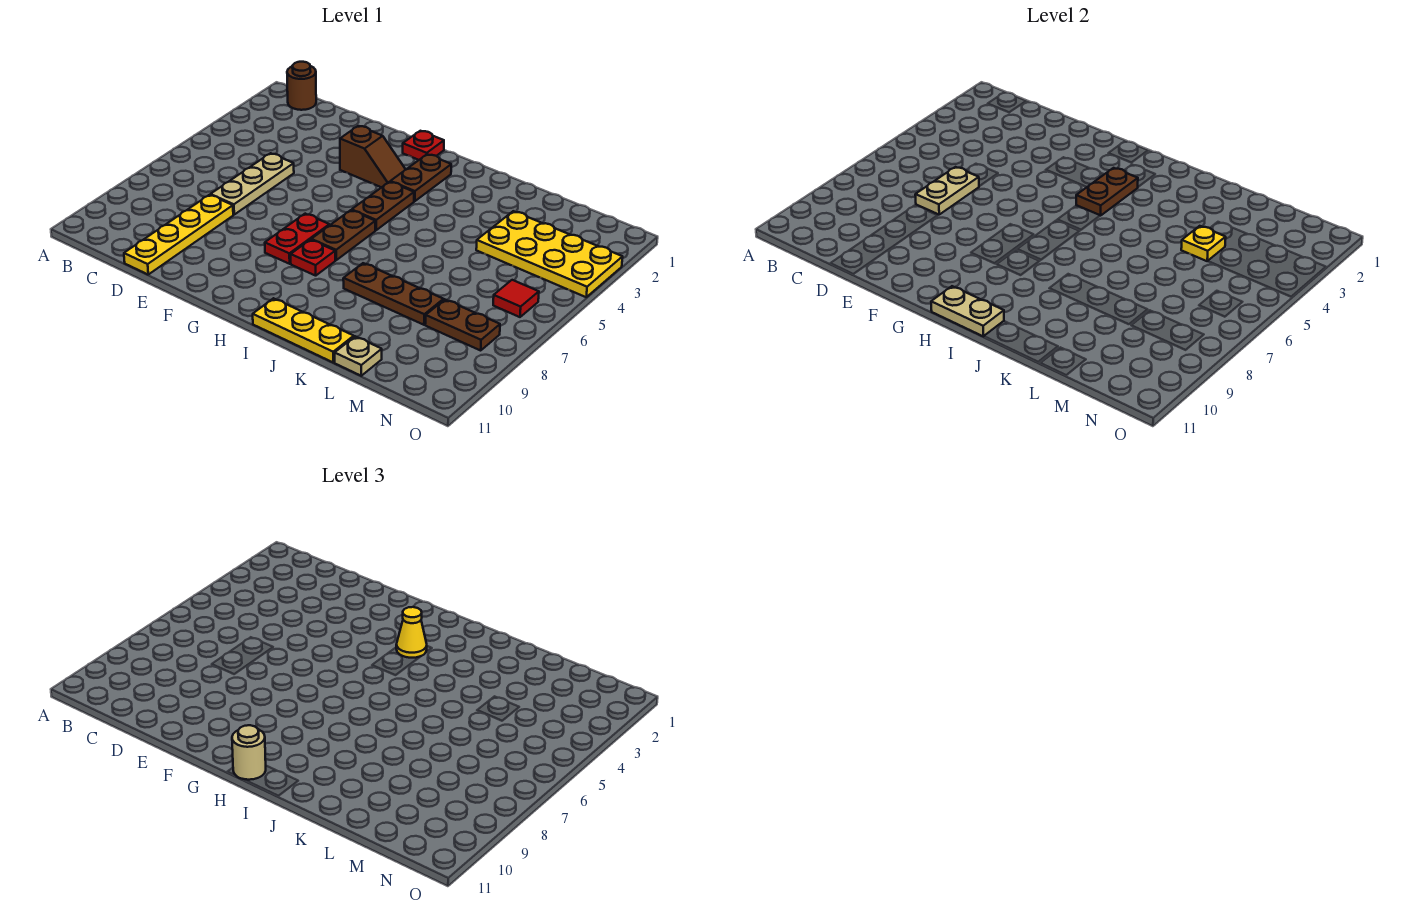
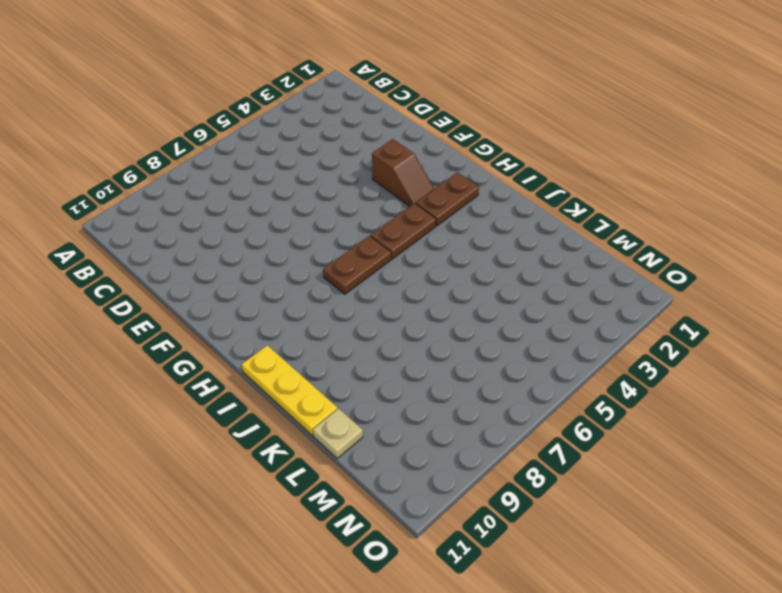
none -> brown 1x1 round brick [287,62,316,110]
none -> tan 1x3 plate [210,153,294,214]
none -> yellow 1x4 plate [124,195,233,274]

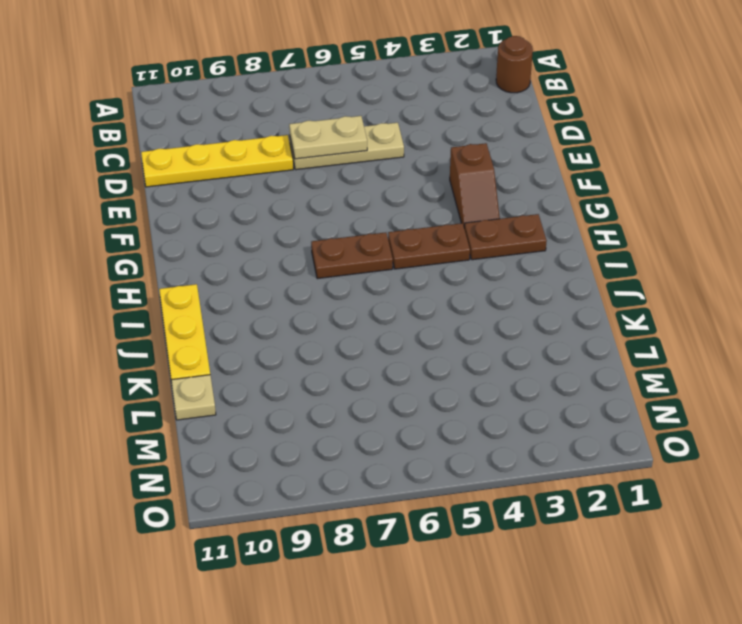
none -> red 1x1 plate [403,131,444,160]
none -> red 1x2 plate [265,214,329,264]
none -> red 1x1 plate [291,240,335,276]

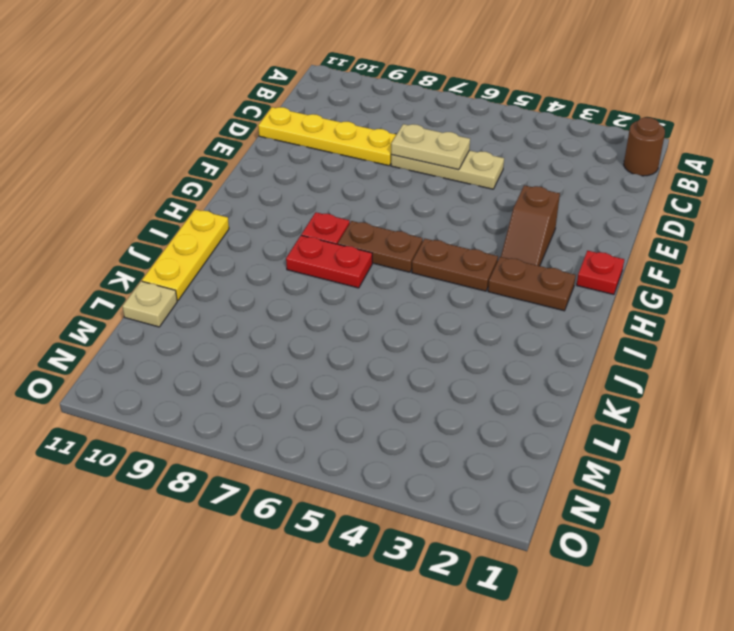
red 1x2 plate [286,235,372,288] -> red 1x2 plate moved to [265,214,329,264]
none -> brown 1x3 plate [343,263,444,325]
none -> yellow 2x4 plate [476,211,623,297]
none -> brown 1x2 plate [425,300,500,350]

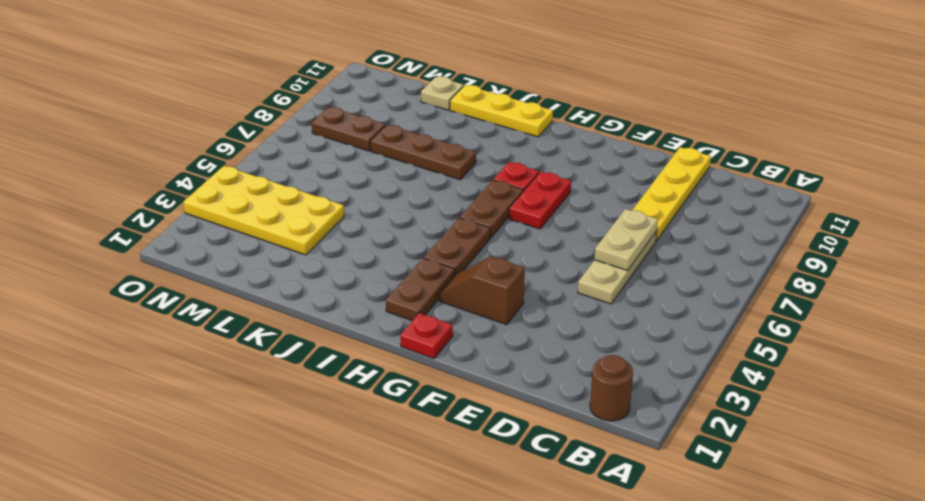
none -> red 1x1 tile [493,280,539,317]
none -> brown 1x2 plate [1076,168,1138,216]
none -> tan 1x2 plate [931,286,1004,336]

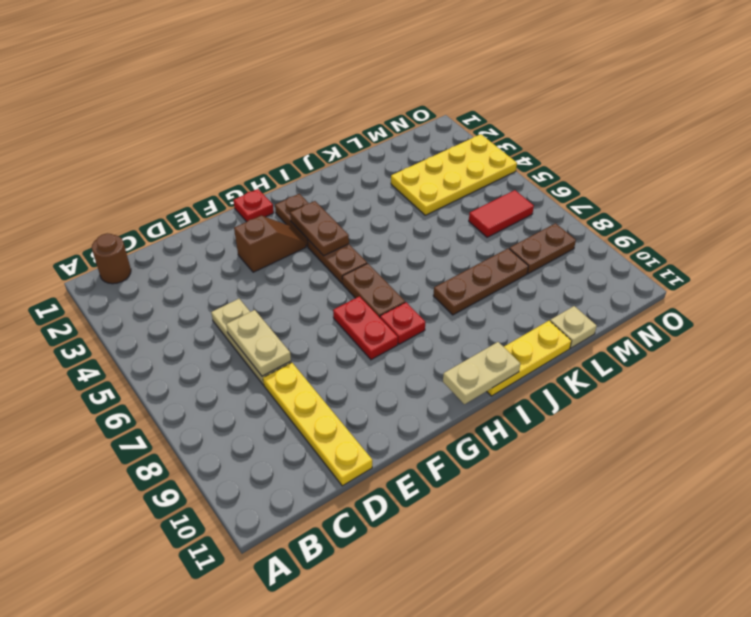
red 1x2 tile [469,190,534,237] -> red 1x1 tile [493,280,539,317]
none -> yellow 1x1 plate [1181,226,1226,261]
none -> yellow 1x1 cone [396,607,427,658]
none -> tan 1x1 round brick [232,725,266,780]

